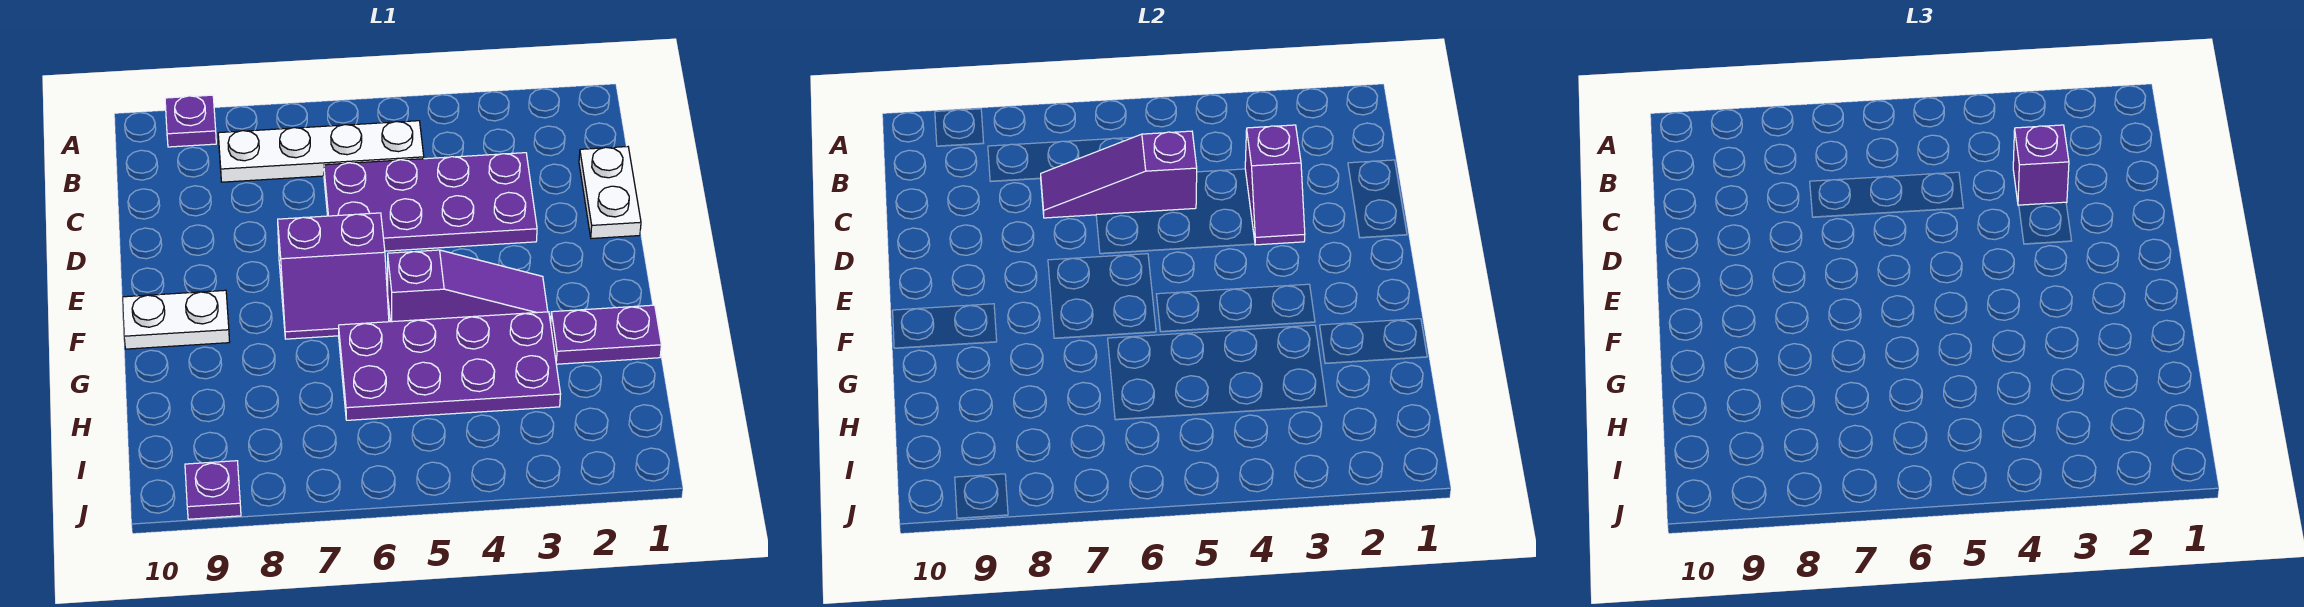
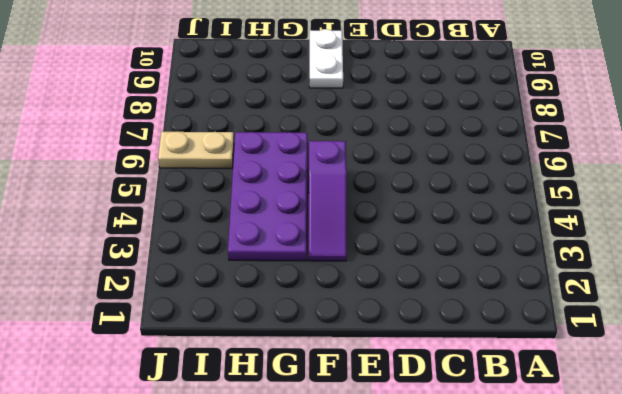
tan 1x2 plate [158,131,234,168] -> none
none -> purple 1x1 plate [165,95,216,147]
none -> white 1x4 plate [218,121,424,182]
none -> white 1x2 plate [579,147,641,239]

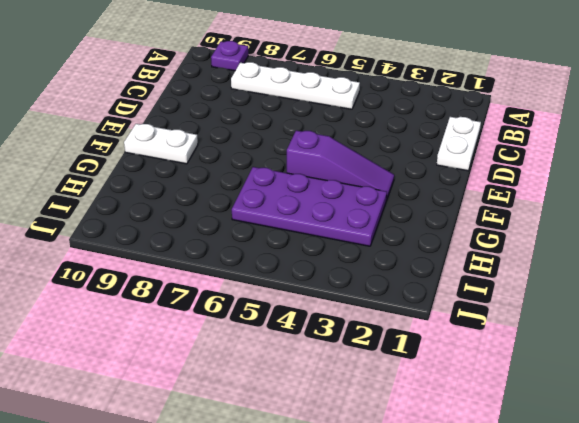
none -> purple 2x4 plate [324,153,537,251]
none -> purple 2x2 slope [278,213,389,339]
none -> purple 1x2 plate [551,305,661,364]

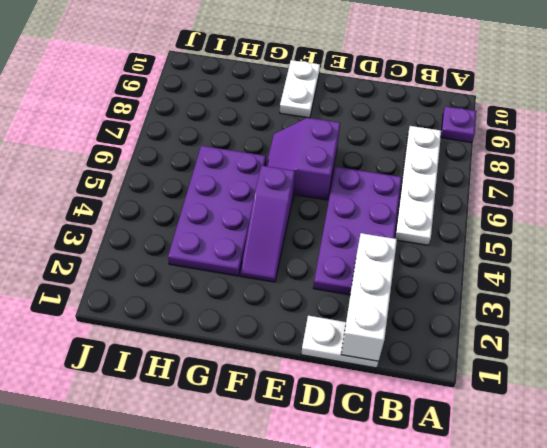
white 1x3 brick [341,233,397,361] -> purple 1x2 slope [1245,125,1305,245]
none -> purple 1x2 plate [551,305,661,364]
none -> purple 1x1 plate [185,461,241,519]
none -> purple 1x3 slope [1040,131,1197,218]

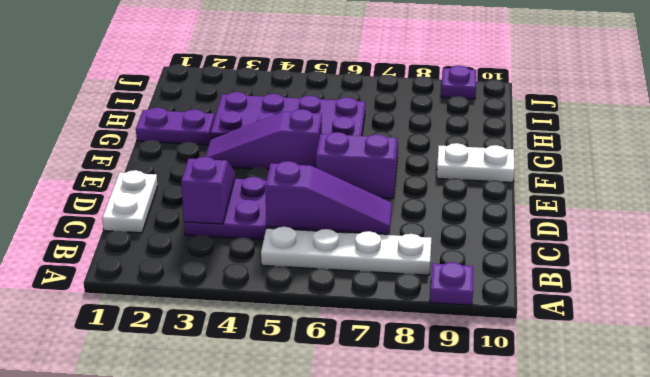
none -> purple 1x1 brick [2013,125,2069,205]

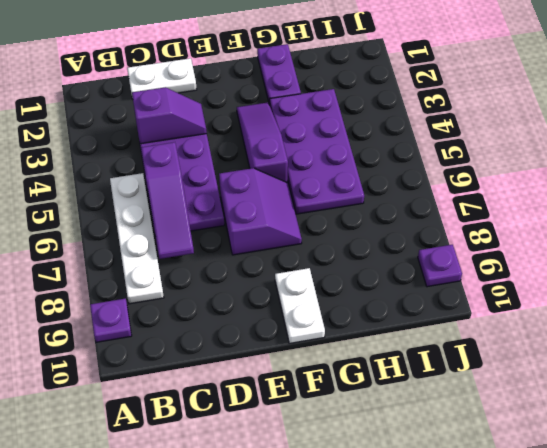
none -> purple 1x1 brick [2013,125,2069,205]

